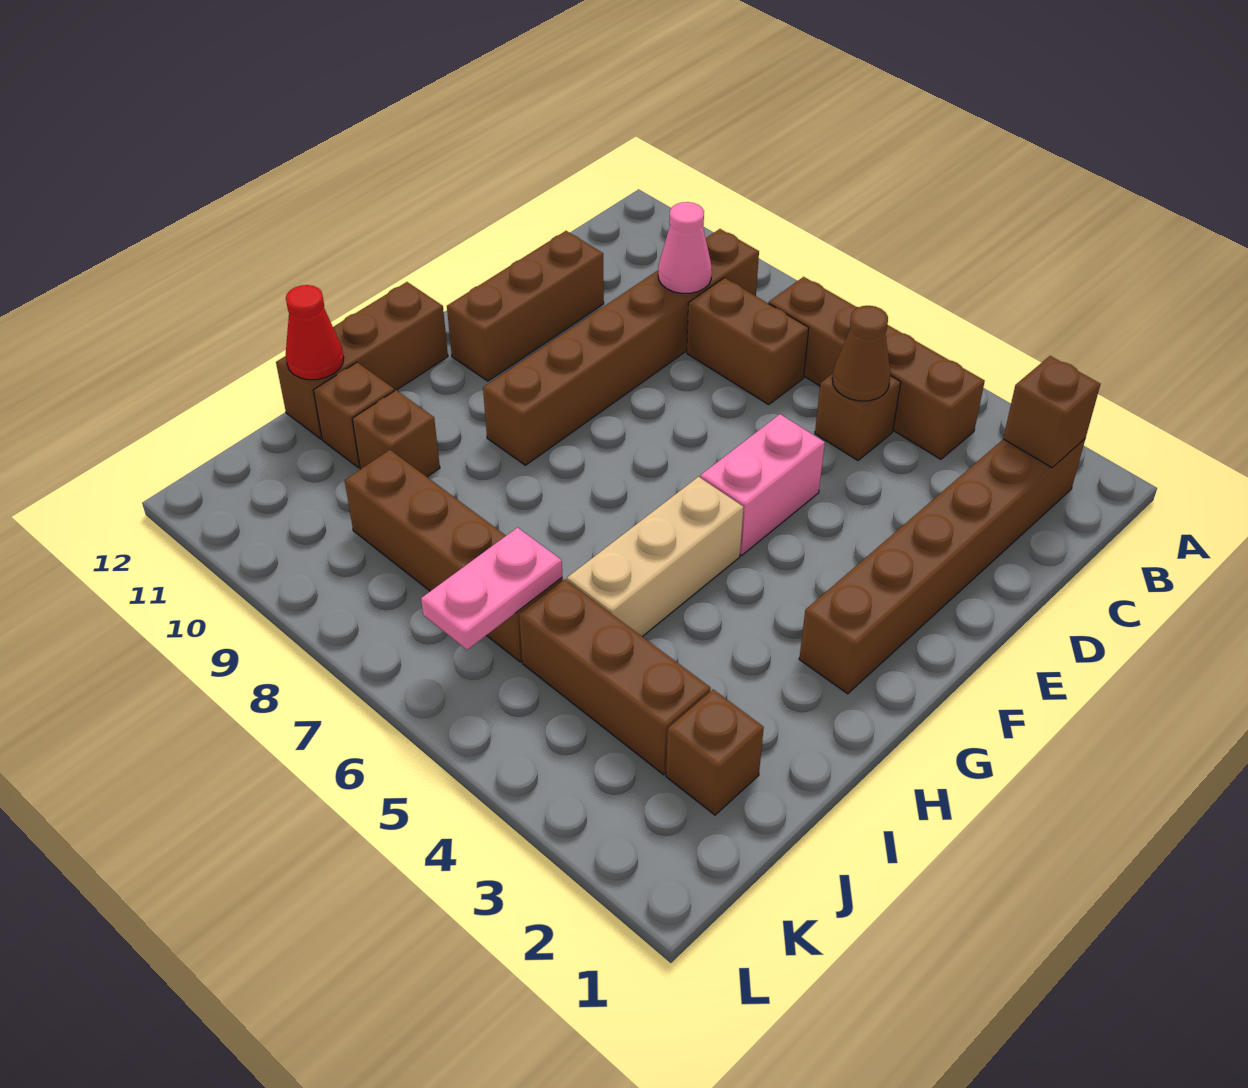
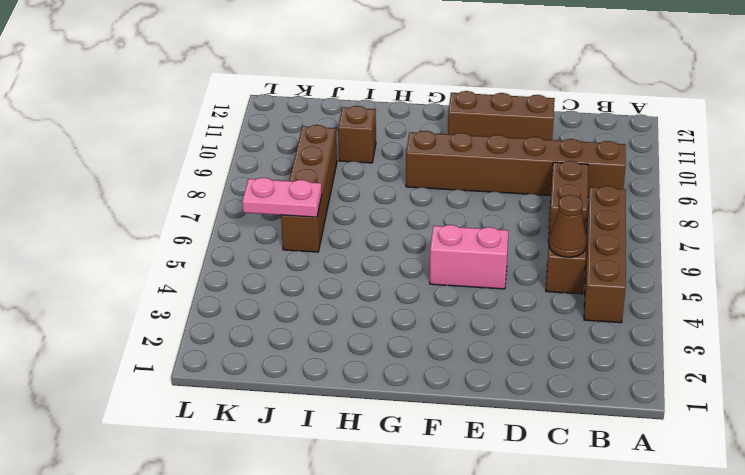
none -> brown 1x6 brick [799,439,1085,694]
none -> tan 1x3 brick [567,477,744,637]
none -> brown 1x3 brick [276,282,448,439]

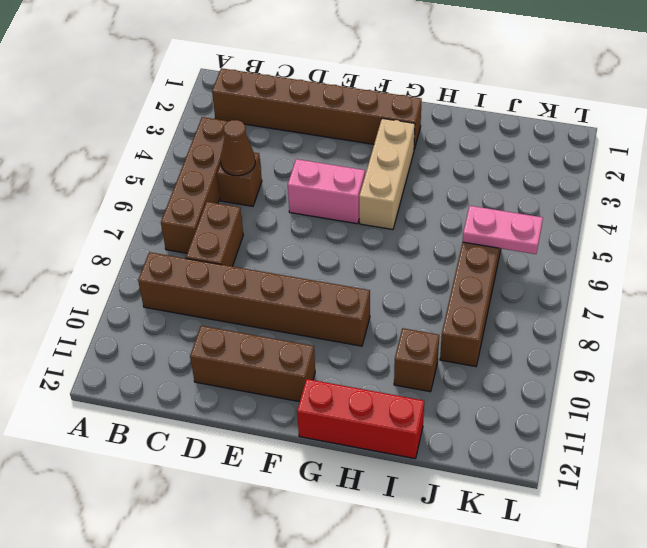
tan 1x3 brick [359,118,415,230] -> tan 1x3 brick turned to [567,477,744,637]
red 1x3 brick [297,379,424,459] -> brown 1x3 brick [276,282,448,439]
none -> brown 1x1 brick [314,362,394,468]
none -> brown 1x1 brick [666,690,764,815]
none -> brown 1x3 brick [519,579,711,775]

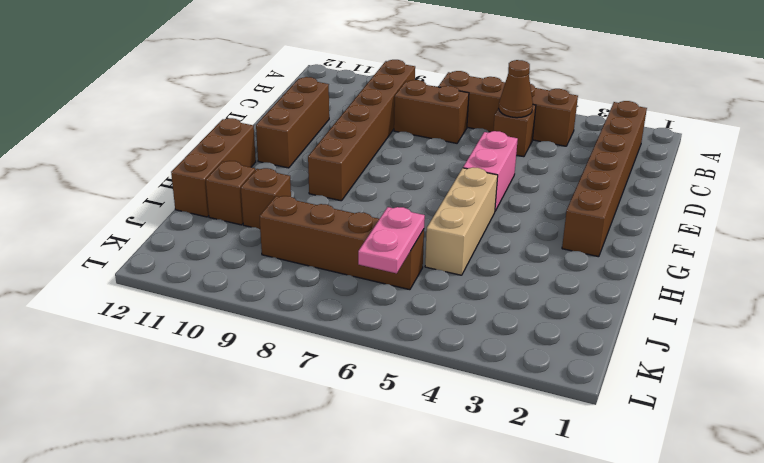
none -> brown 1x1 brick [666,690,764,815]
none -> brown 1x3 brick [519,579,711,775]
none -> brown 1x1 brick [1003,356,1100,468]

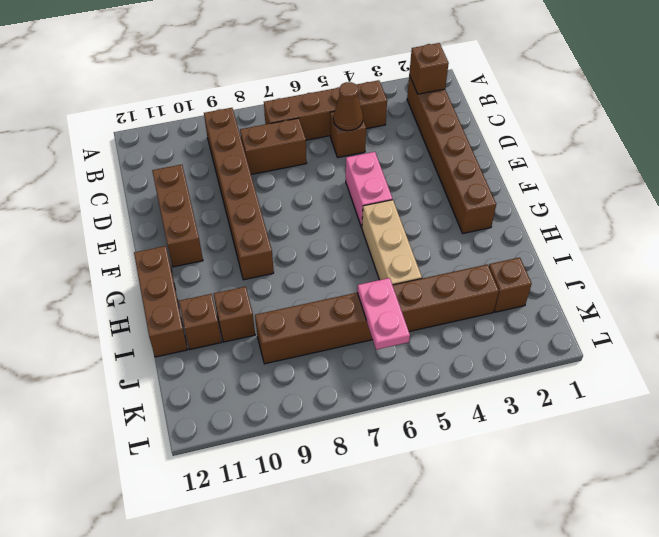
none -> pink 1x1 cone [658,202,712,293]
none -> red 1x1 cone [286,285,344,380]

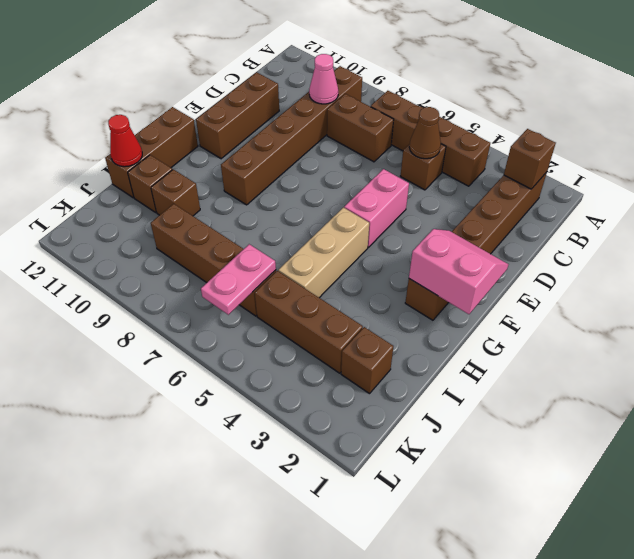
pink 2x2 slope [409,229,508,314] -> none

